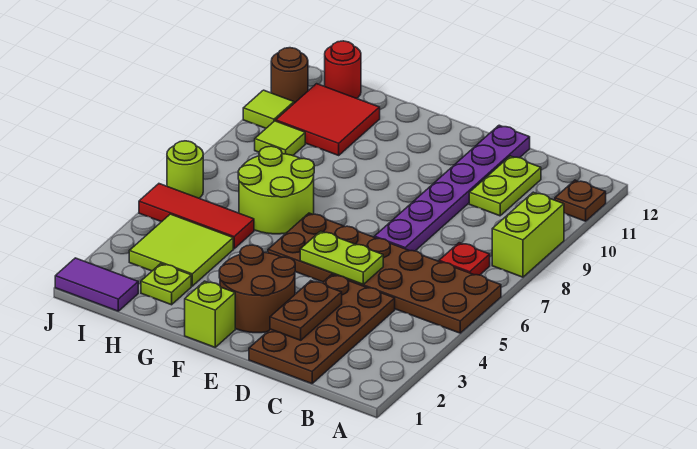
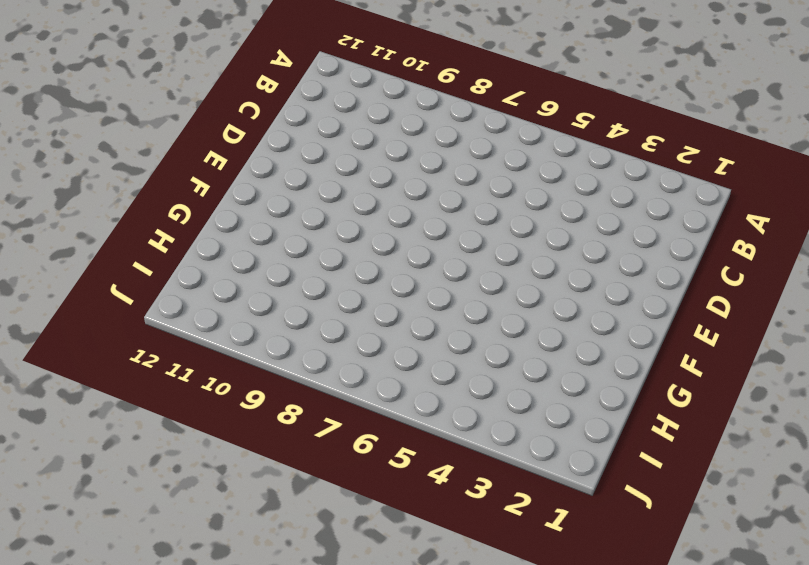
none -> brown 2x6 plate [268,213,501,333]
none -> lime 1x2 brick [492,192,564,277]
none -> brown 1x1 plate [555,180,606,221]

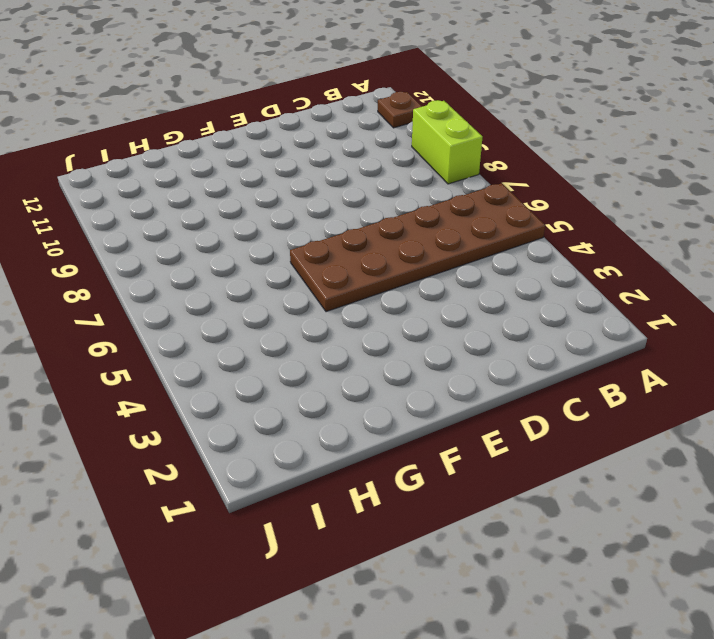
none -> red 1x1 plate [439,243,490,275]
none -> brown 2x4 plate [249,275,395,384]
none -> lime 1x2 plate [469,156,541,216]

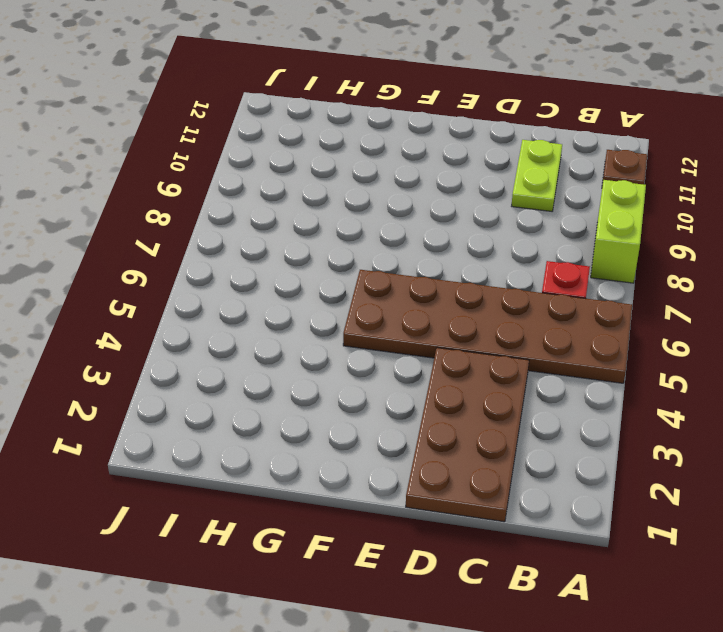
none -> purple 1x6 plate [375,125,530,251]
none -> brown 2x2 round brick [219,245,295,333]
none -> lime 1x1 brick [185,281,235,347]

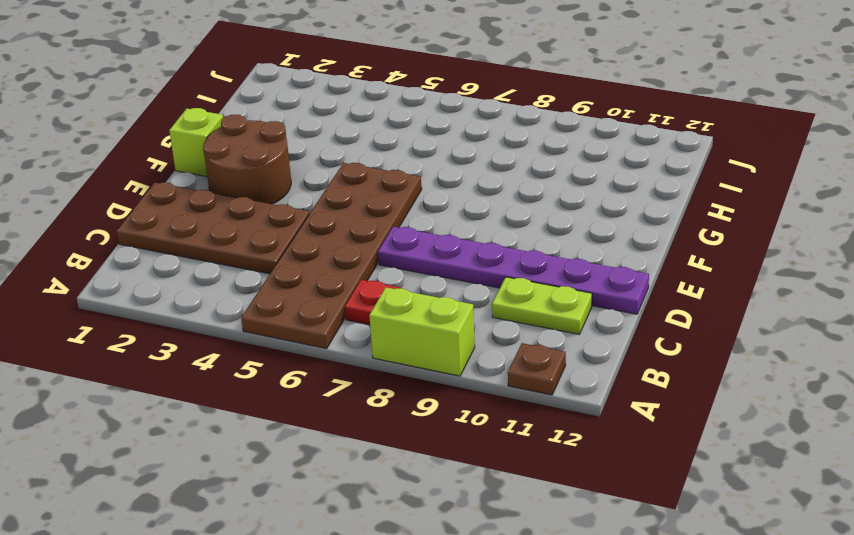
none -> lime 2x2 round brick [238,146,314,234]
none -> lime 1x1 plate [141,264,191,305]
none -> lime 2x2 tile [129,214,233,286]

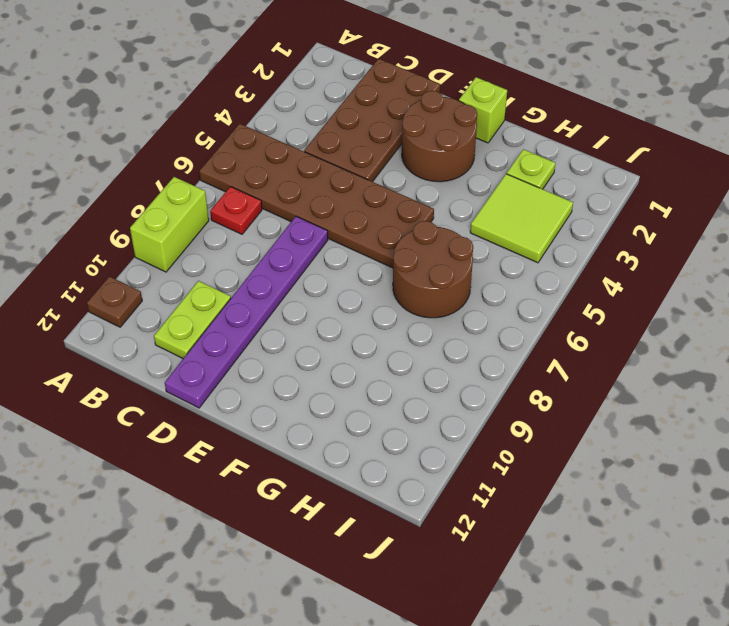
brown 2x2 round brick [393,221,473,318] -> lime 2x2 round brick [238,146,314,234]
none -> red 1x3 tile [139,184,254,249]
none -> red 2x2 tile [276,84,380,155]
none -> purple 1x2 tile [55,258,138,311]

